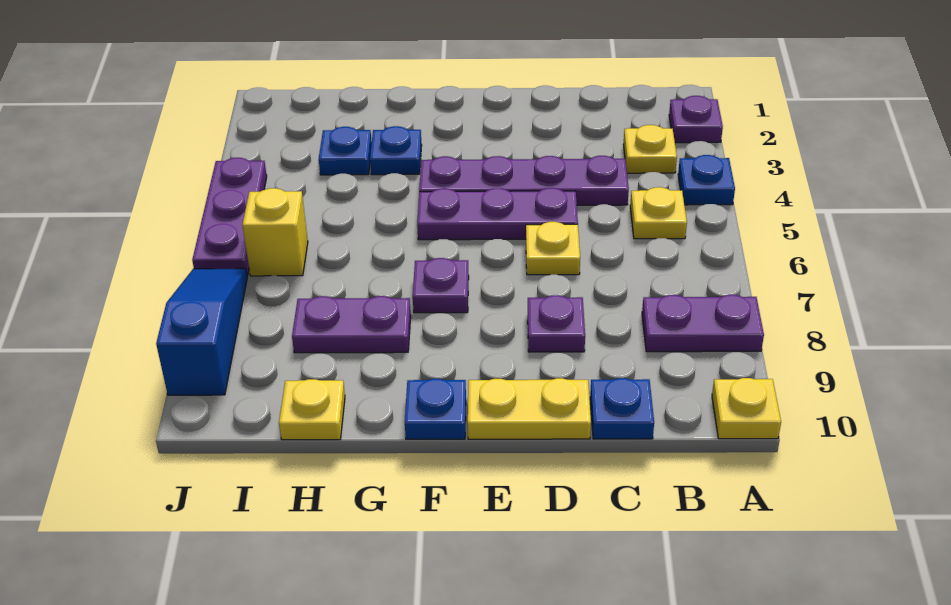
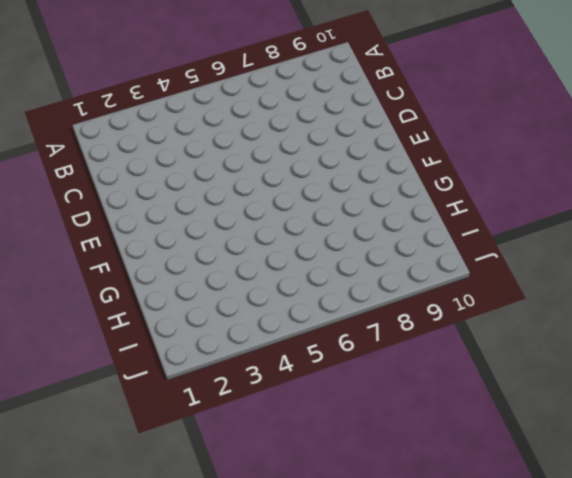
none -> purple 1x1 plate [669,96,723,143]
none -> blue 1x1 plate [678,155,735,205]
none -> purple 1x2 plate [642,295,764,352]

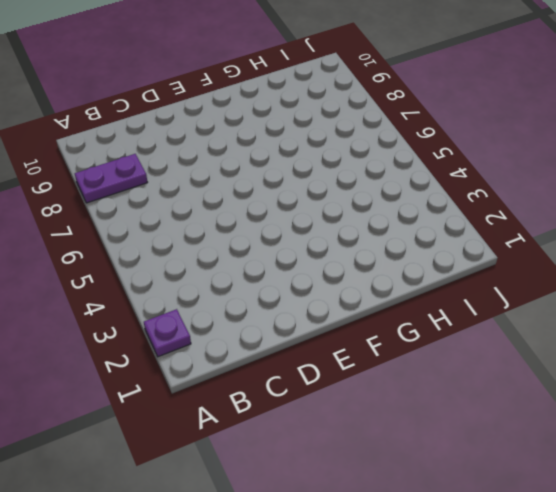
none -> blue 1x1 plate [678,155,735,205]
none -> yellow 1x1 plate [712,378,781,439]
none -> yellow 1x1 plate [623,125,677,173]

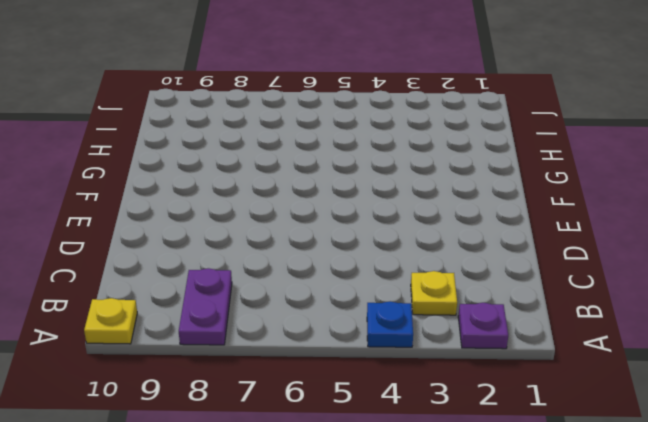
none -> yellow 1x1 plate [630,187,687,239]
none -> purple 1x4 plate [419,156,629,205]
none -> blue 1x1 plate [590,378,654,439]

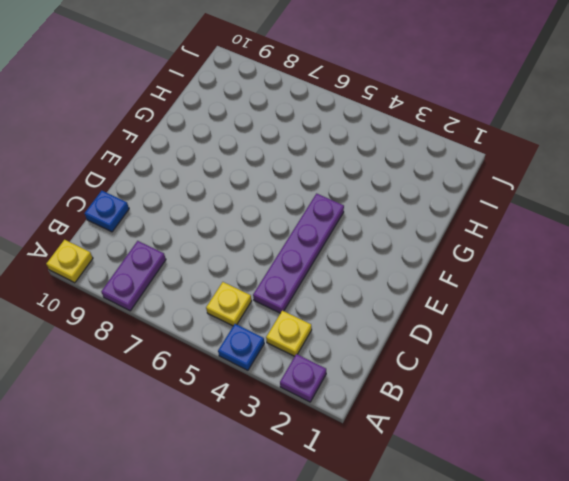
none -> purple 1x3 plate [417,188,578,240]
none -> yellow 1x1 plate [526,222,580,275]
none -> purple 1x1 plate [528,295,585,352]

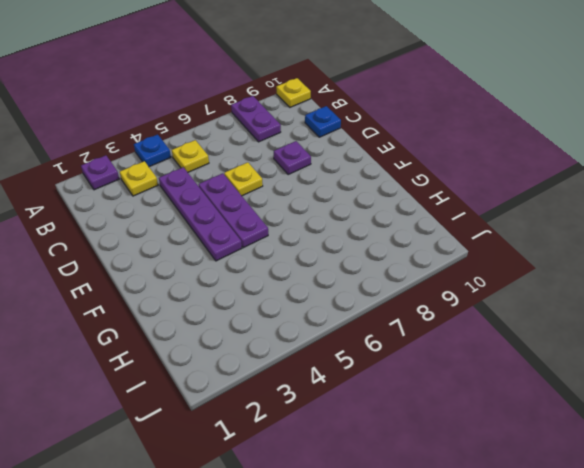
none -> yellow 1x2 plate [468,378,591,439]
none -> purple 1x1 plate [413,258,469,313]
none -> blue 1x1 plate [405,379,466,439]

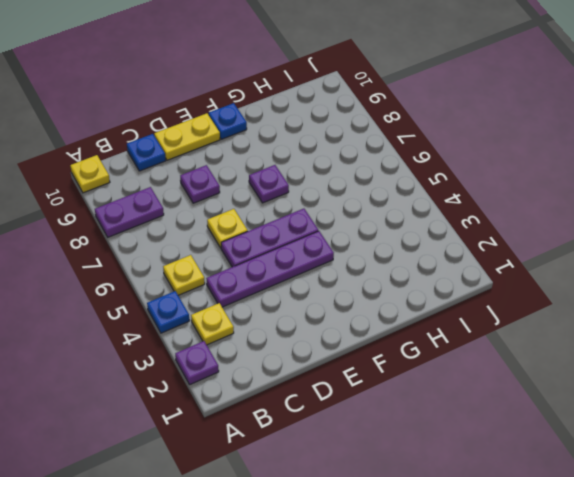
none -> blue 1x1 plate [370,126,422,175]
none -> purple 1x2 plate [292,296,411,353]
none -> blue 1x1 plate [319,127,372,175]

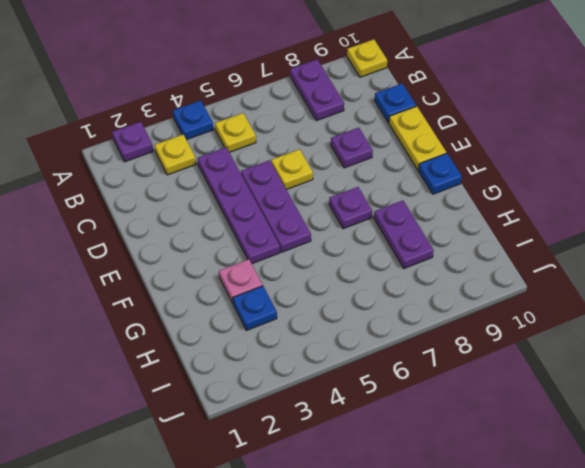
pink 1x1 plate [219,259,263,303] -> blue 1x1 plate [370,126,422,175]
none -> yellow 1x1 plate [279,379,345,440]
none -> yellow 1x1 brick [242,188,308,276]
none -> purple 1x3 plate [192,158,267,276]

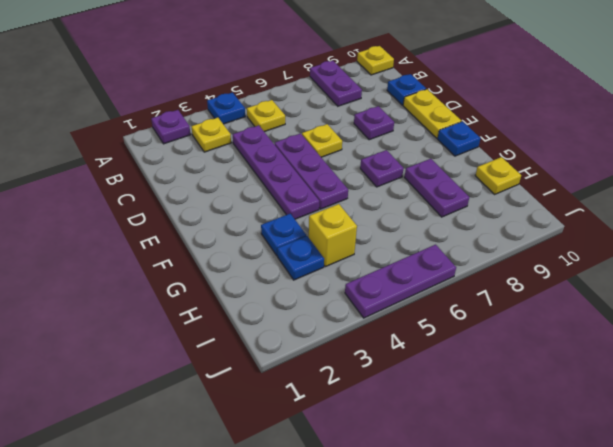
yellow 1x1 brick [309,204,357,267] -> yellow 1x1 brick moved to [242,188,308,276]
none -> blue 1x3 slope [156,268,247,395]

